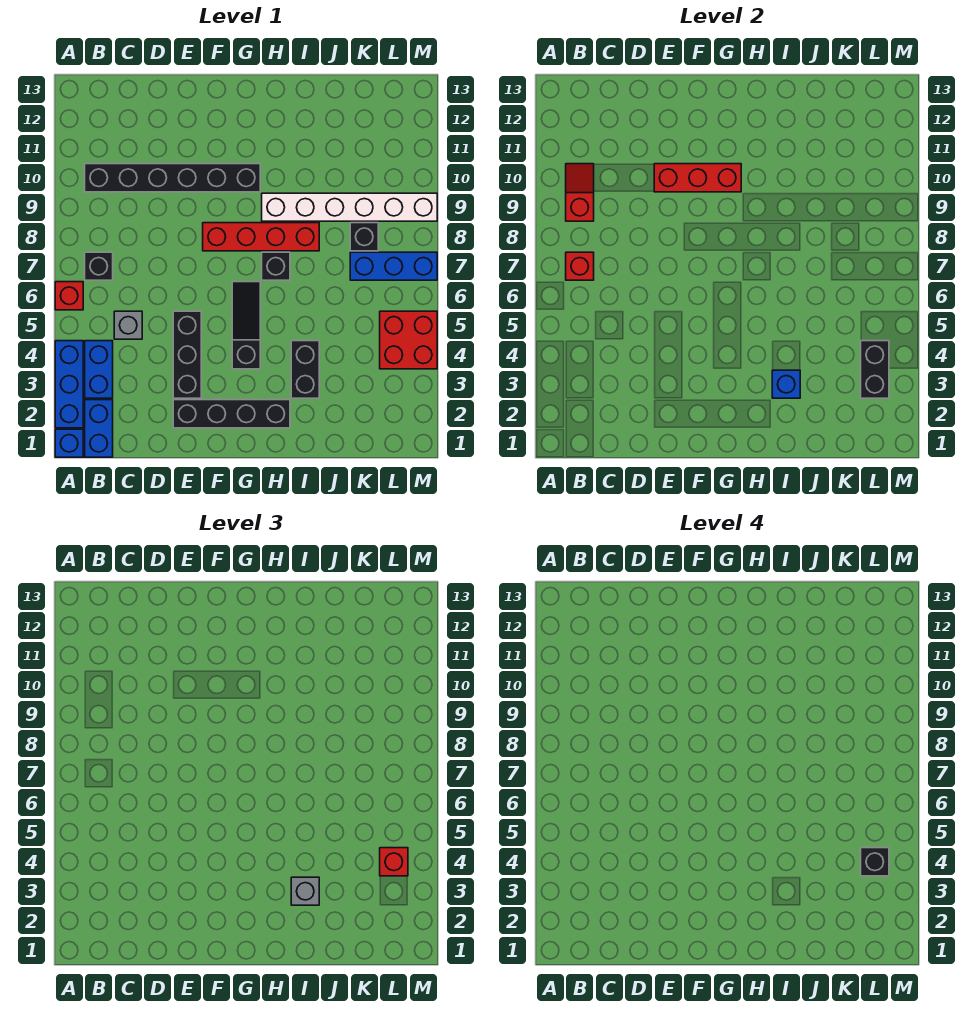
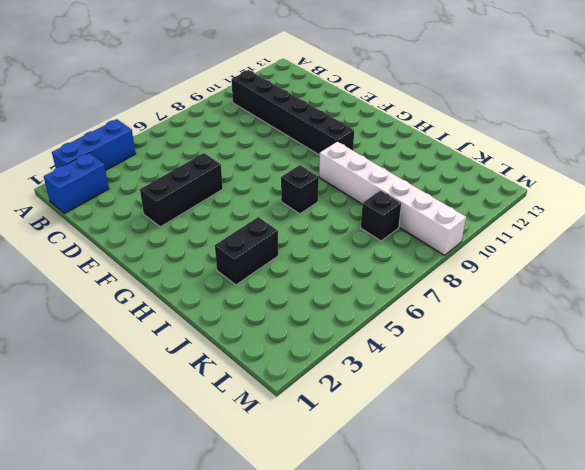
none -> blue 1x1 brick [55,429,83,457]
none -> red 1x1 brick [55,282,83,310]
none -> blue 1x2 brick [85,341,113,398]

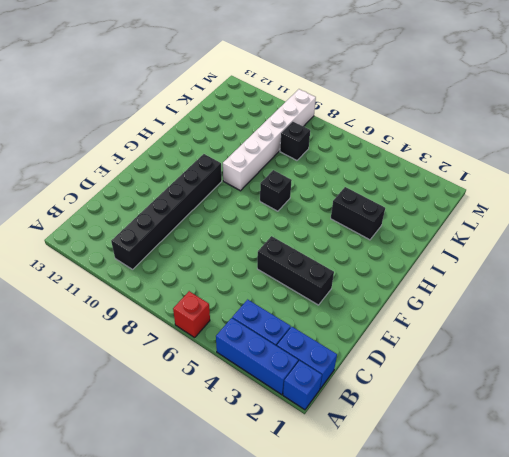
none -> black 1x1 brick [85,252,113,280]
none -> grey 1x1 brick [114,311,142,339]
none -> black 1x4 brick [173,400,290,428]

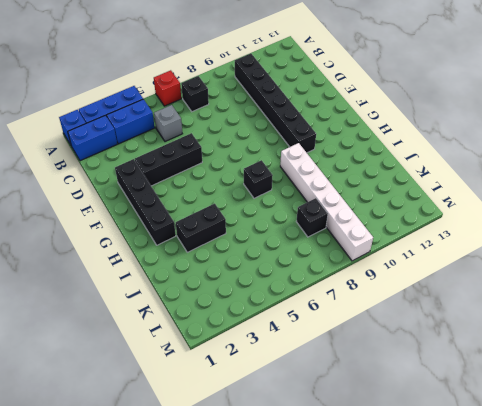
none -> red 1x4 brick [203,223,319,251]
none -> black 1x3 slope [232,282,260,369]
none -> blue 1x3 brick [350,252,437,280]

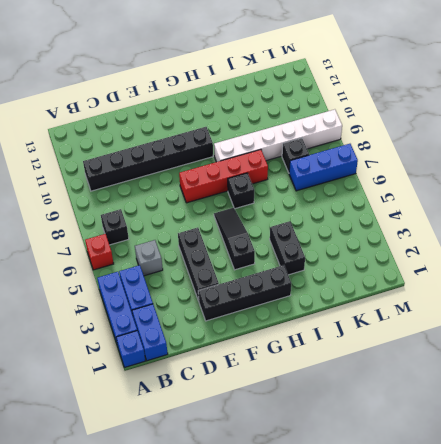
none -> red 2x2 brick [380,311,437,369]
none -> red 1x1 brick [566,252,594,280]
none -> red 1x2 slope [566,164,594,221]

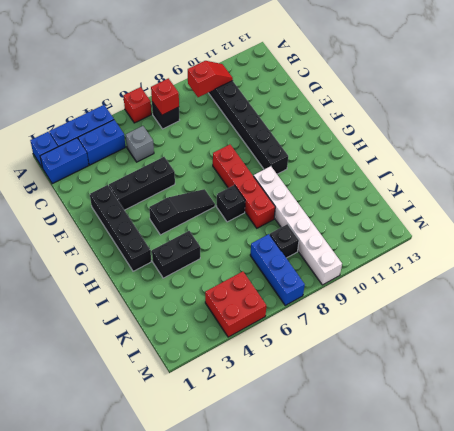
none -> red 1x3 brick [654,164,741,192]
none -> blue 1x1 brick [772,370,800,398]
none -> black 1x2 brick [861,341,889,398]

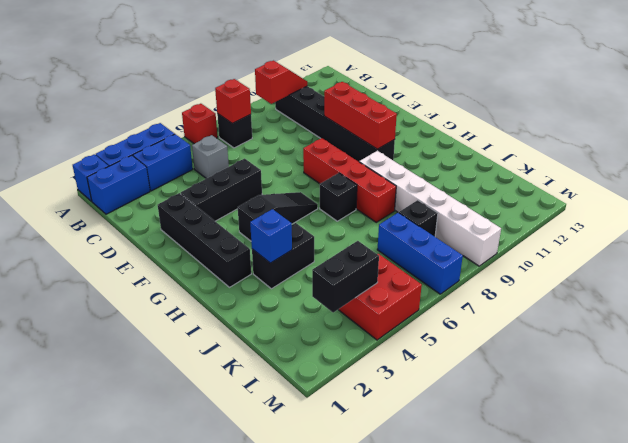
none -> grey 1x1 brick [291,877,319,905]
none -> red 1x1 brick [380,848,408,876]
none -> black 1x1 brick [861,848,889,876]

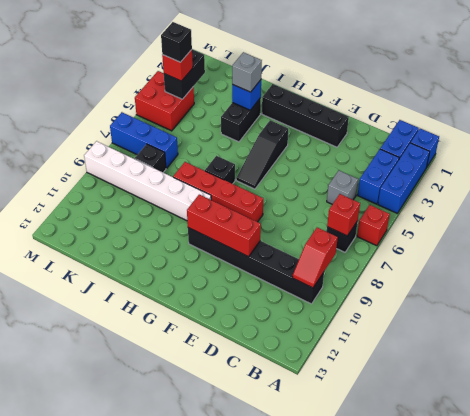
none -> black 1x3 brick [173,311,201,398]

